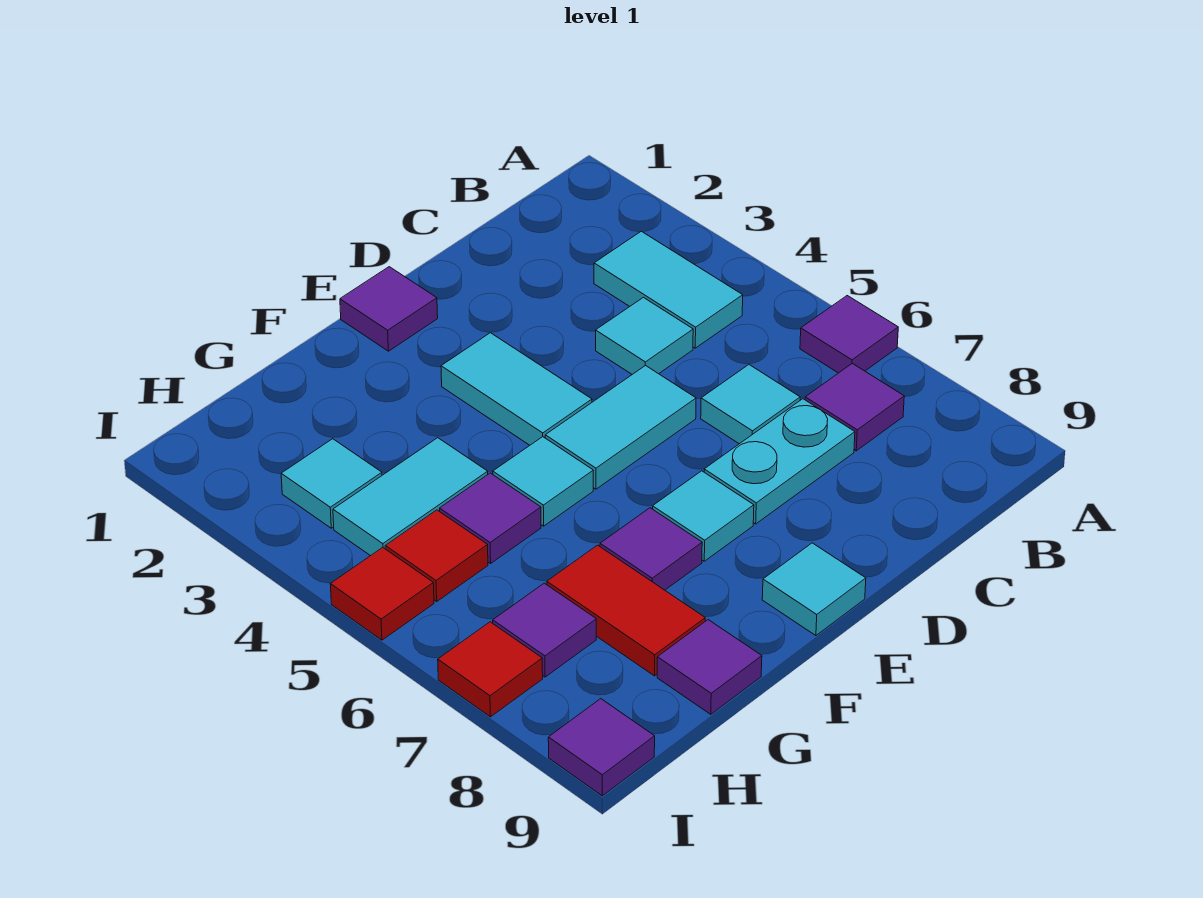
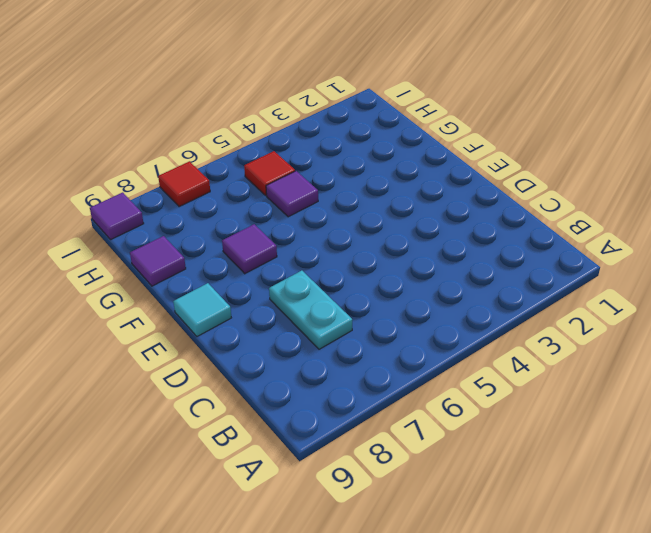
none -> purple 1x1 tile [800,296,898,373]
none -> cyan 1x2 tile [594,231,743,348]
none -> purple 1x1 tile [805,363,904,451]

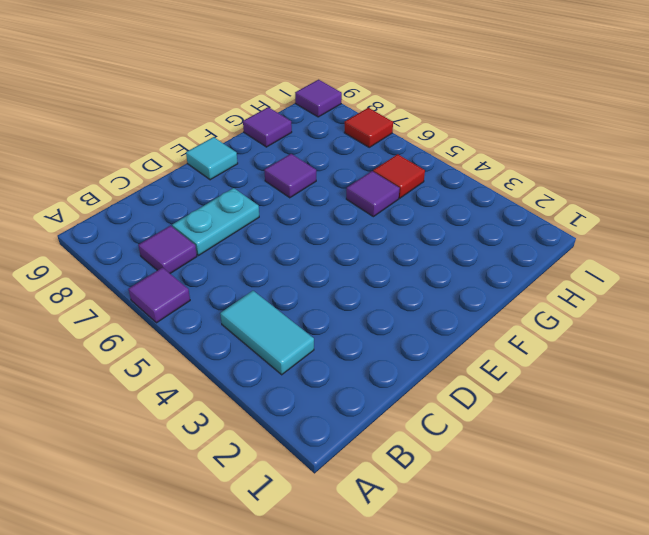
none -> cyan 1x1 tile [596,297,693,374]
none -> cyan 1x1 tile [701,365,800,444]
none -> cyan 1x2 tile [545,365,696,489]

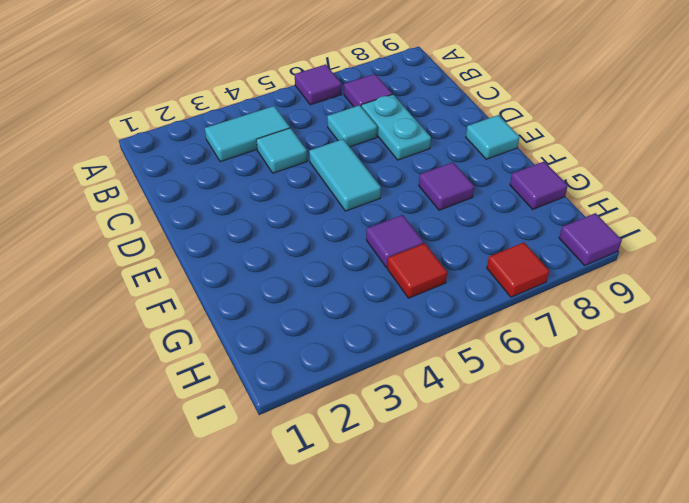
none -> purple 1x1 tile [340,267,438,351]
none -> cyan 1x2 tile [441,333,592,445]
none -> cyan 1x1 tile [653,471,754,561]

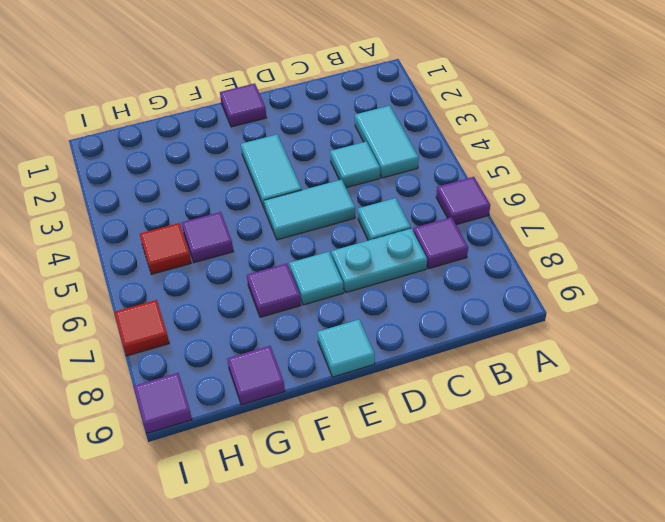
none -> cyan 1x1 tile [493,437,593,526]
none -> cyan 1x2 tile [333,438,488,556]
none -> red 1x2 tile [547,545,705,676]

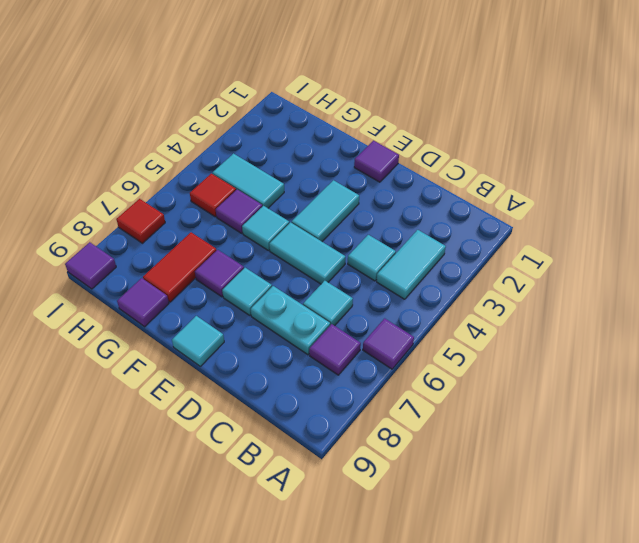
none -> cyan 1x1 tile [281,439,382,528]
none -> purple 1x1 tile [493,583,596,677]
none -> red 1x1 tile [330,547,434,640]

